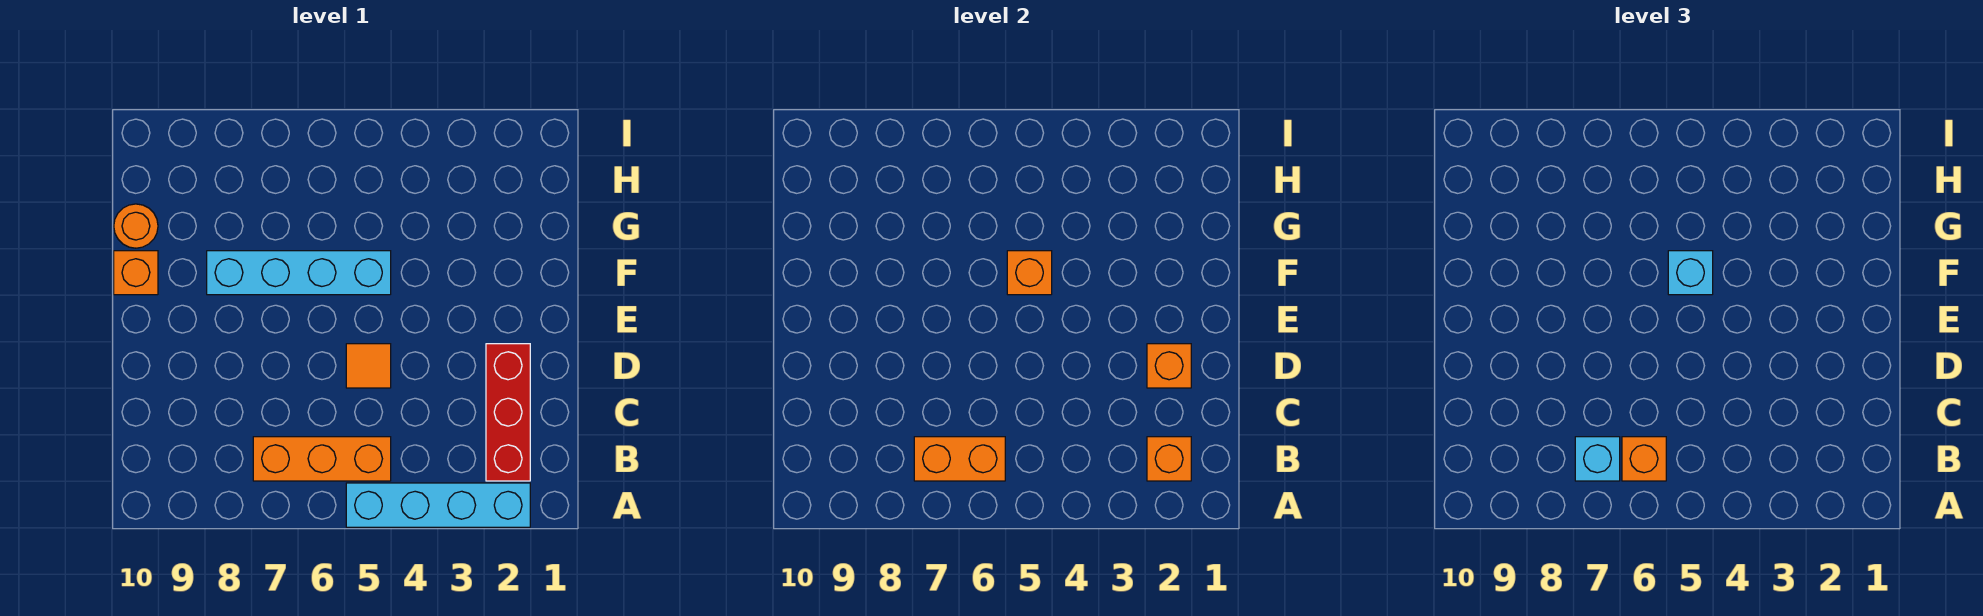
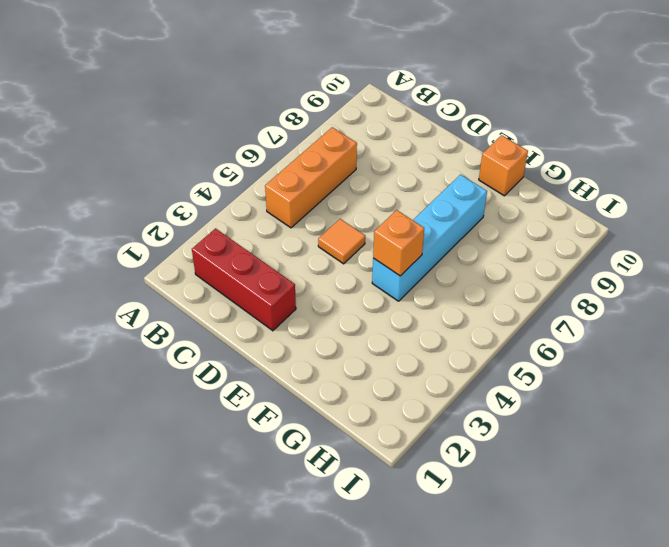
none -> cyan 1x4 brick [346,483,530,527]
none -> orange 1x1 round brick [114,204,158,248]
none -> orange 1x1 brick [1147,437,1191,481]

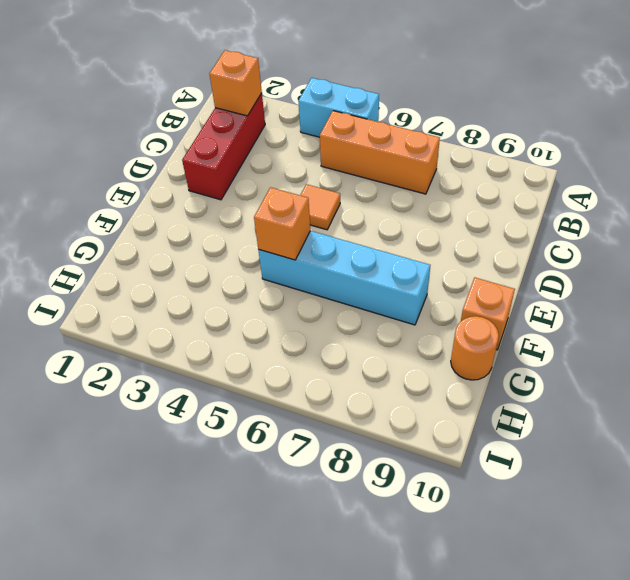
cyan 1x2 brick [298,78,379,137] -> cyan 1x4 brick [346,483,530,527]
none -> orange 1x2 brick [914,437,1005,481]
none -> orange 1x1 brick [1147,344,1191,388]
none -> orange 1x1 brick [1622,437,1666,481]

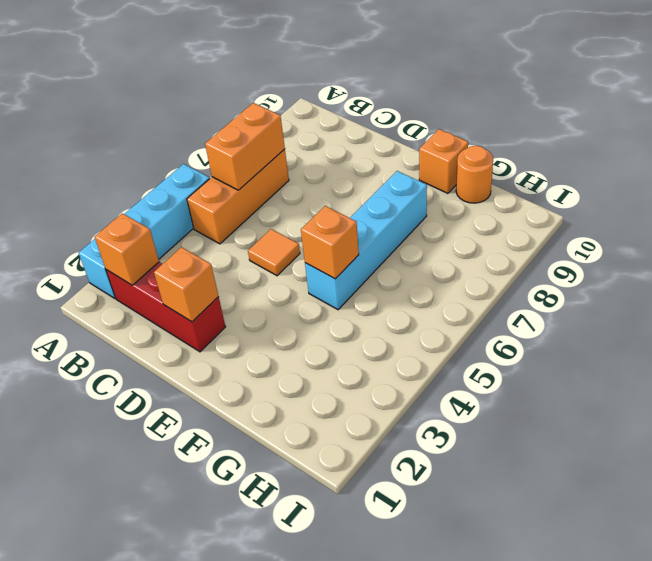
none -> orange 1x1 brick [1622,437,1666,481]
none -> cyan 1x1 brick [1575,437,1620,481]
none -> cyan 1x1 brick [1668,251,1713,295]

